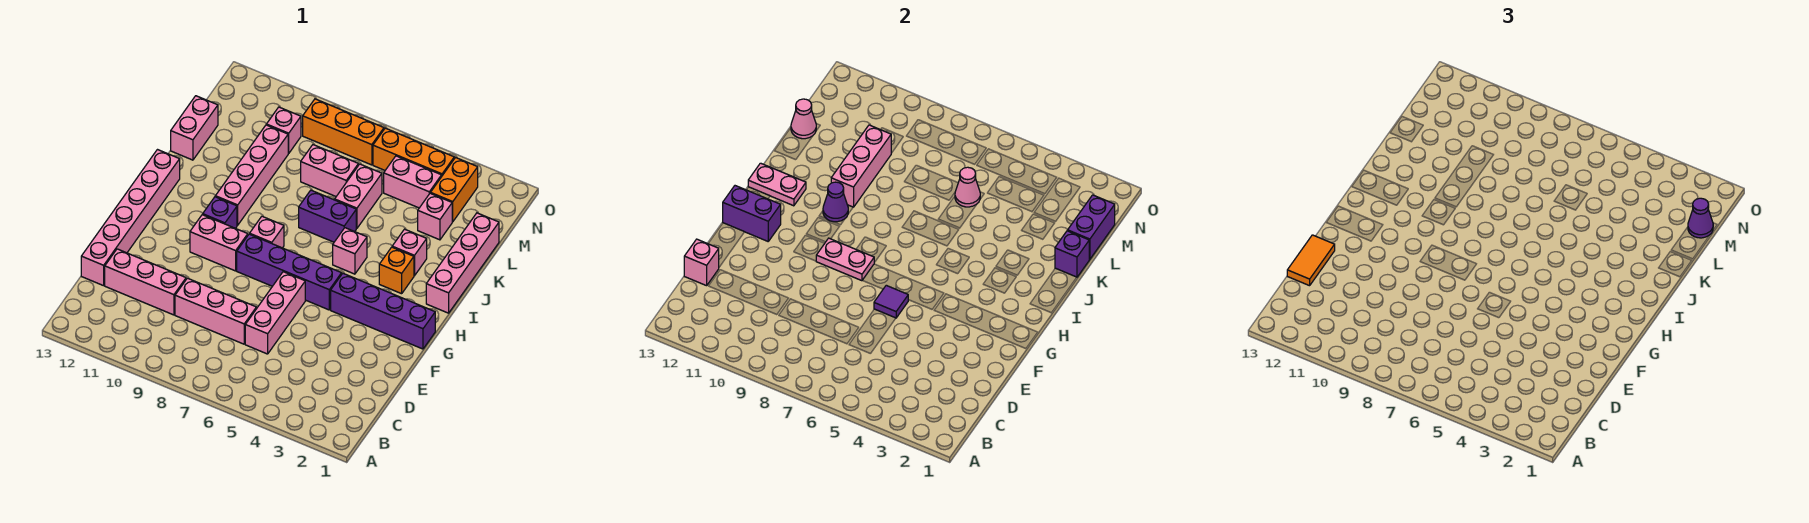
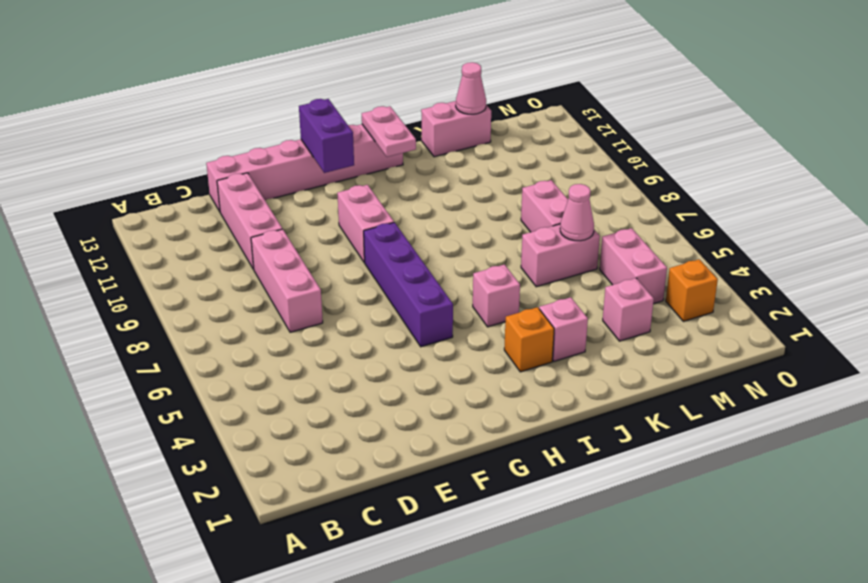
orange 1x1 brick [666,259,718,321] -> orange 1x2 brick [431,158,478,222]
none -> pink 1x3 brick [245,272,305,354]
none -> purple 1x4 brick [331,274,435,349]
none -> pink 1x1 brick [250,216,284,248]
none -> purple 1x1 brick [203,197,237,228]

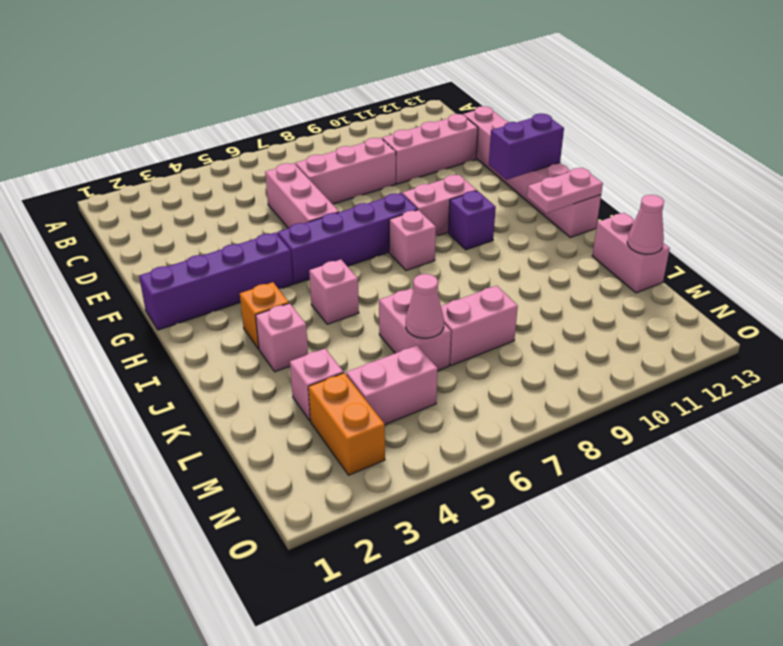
none -> pink 1x4 brick [426,213,499,313]
none -> pink 1x4 brick [215,125,289,225]
none -> purple 1x2 brick [299,190,356,242]
none -> pink 1x1 brick [266,107,301,153]

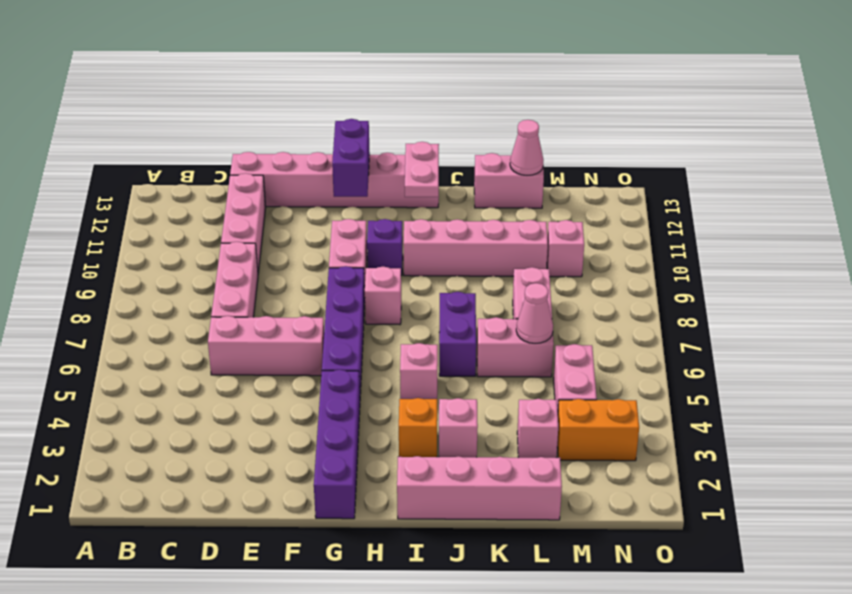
none -> orange 1x3 brick [373,128,454,176]
none -> orange 1x3 brick [303,99,384,165]
none -> pink 1x1 brick [684,239,719,286]
none -> purple 1x1 tile [874,285,908,318]

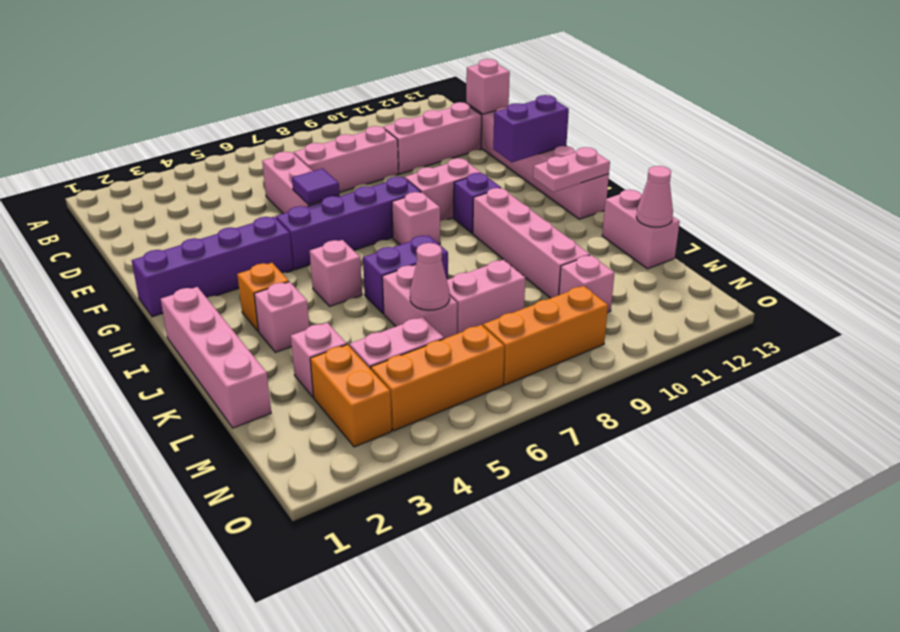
none -> pink 1x2 plate [816,238,874,281]
none -> purple 1x1 cone [823,182,848,222]
none -> pink 1x3 brick [831,125,891,207]
none -> purple 1x1 brick [1055,231,1089,277]

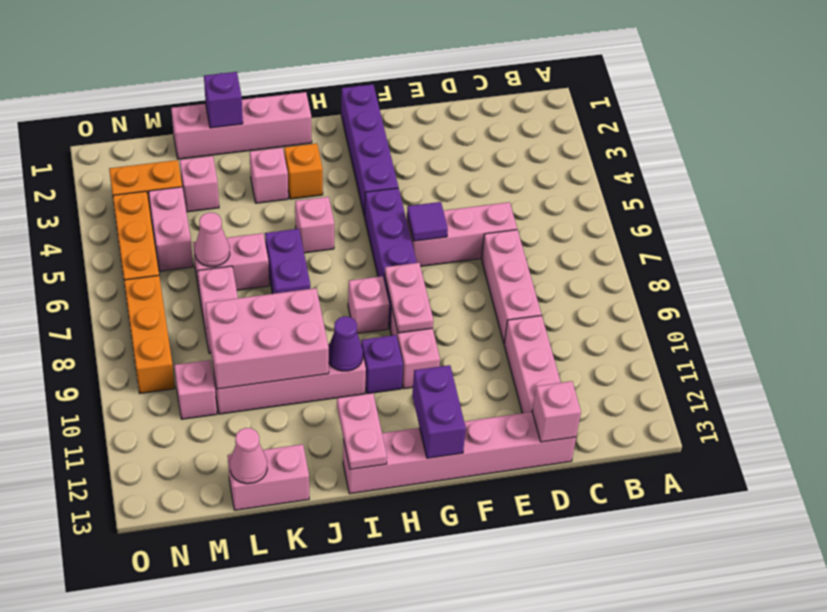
pink 2x3 brick [205,288,329,389] -> pink 1x3 brick [831,125,891,207]
none -> purple 1x2 brick [1068,195,1115,259]
none -> orange 1x2 tile [1287,235,1335,286]
none -> purple 1x1 cone [1688,198,1713,238]

